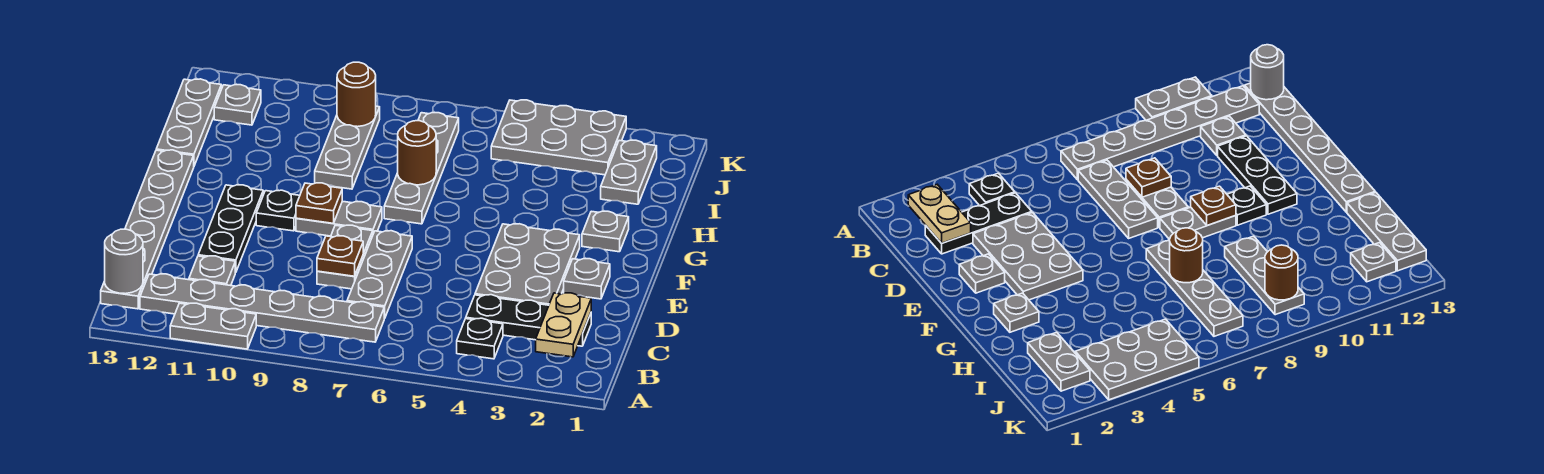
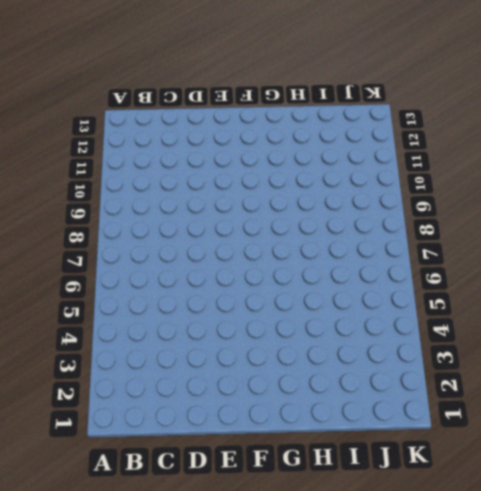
none -> grey 1x2 plate [170,303,256,349]
none -> black 1x1 plate [457,318,503,359]
none -> grey 1x6 plate [140,274,385,342]

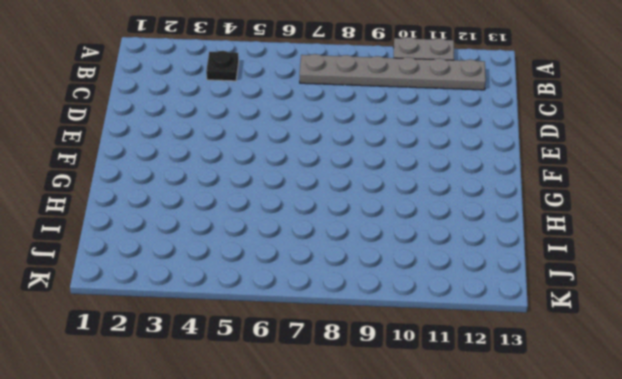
none -> grey 1x6 plate [101,150,194,309]
none -> black 1x3 plate [466,295,591,346]
none -> grey 1x3 plate [347,231,412,318]

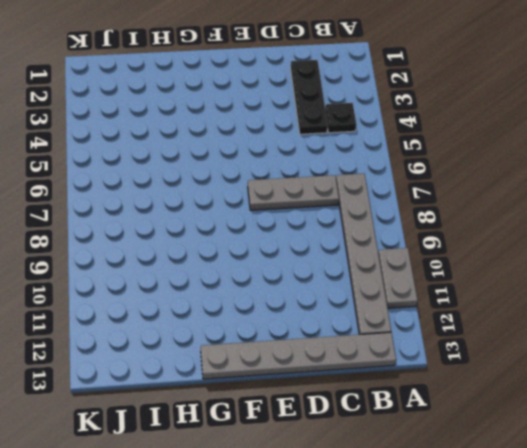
none -> grey 1x1 plate [189,256,235,286]
none -> grey 2x3 plate [475,224,580,305]
none -> grey 1x2 plate [317,225,373,289]

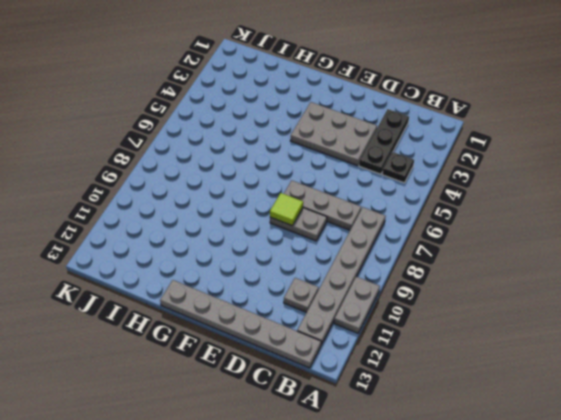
lime 1x1 tile [270,193,303,226] -> none
none -> black 1x3 plate [198,185,263,273]
none -> grey 1x1 plate [564,259,610,299]
none -> grey 1x2 plate [296,201,382,236]

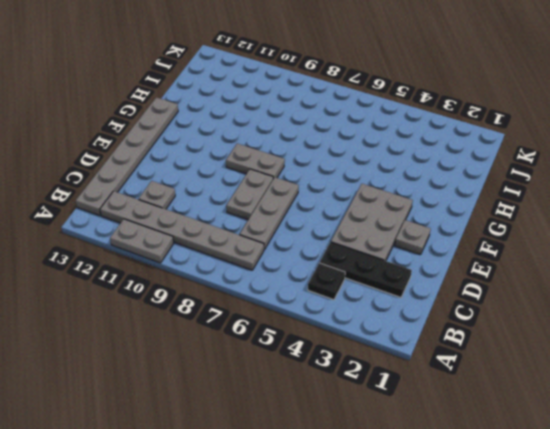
none -> black 1x3 plate [198,185,263,273]
none -> black 1x1 plate [256,190,300,231]
none -> grey 1x1 plate [582,211,629,252]

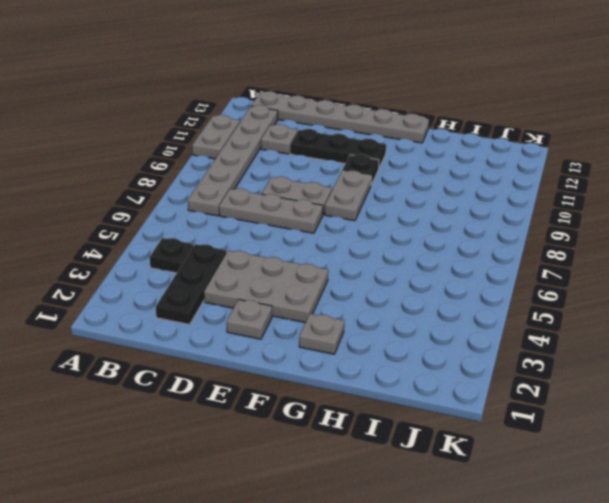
none -> grey 1x4 plate [384,113,459,224]
none -> grey 1x3 plate [315,106,380,189]
none -> grey 1x3 plate [156,79,221,166]

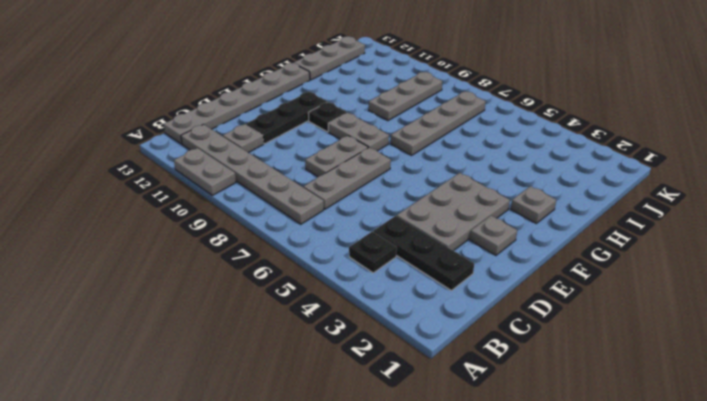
none -> grey 1x2 plate [601,140,657,204]
none -> grey 2x3 plate [491,100,626,175]
none -> grey 1x1 plate [214,85,261,125]

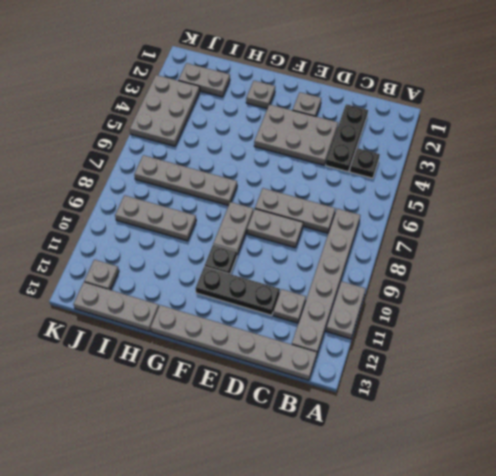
none -> tan 1x2 plate [536,293,591,357]
none -> grey 1x1 round brick [105,229,143,294]
none -> brown 1x1 plate [317,236,363,276]

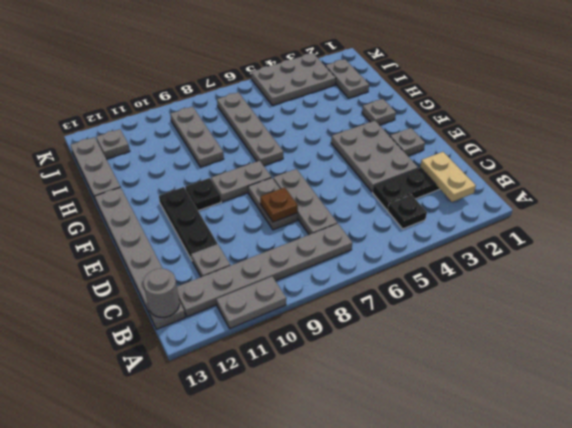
none -> brown 1x1 plate [296,183,342,223]
none -> brown 1x1 round brick [398,121,436,185]
none -> brown 1x1 round brick [337,62,376,127]

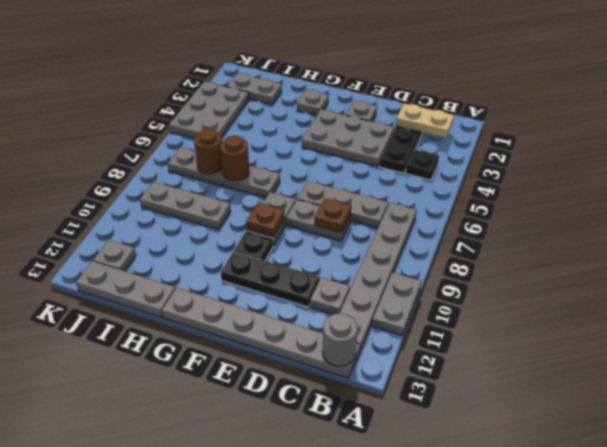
brown 1x1 round brick [194,129,222,174] -> brown 1x1 round brick moved to [337,62,376,127]

